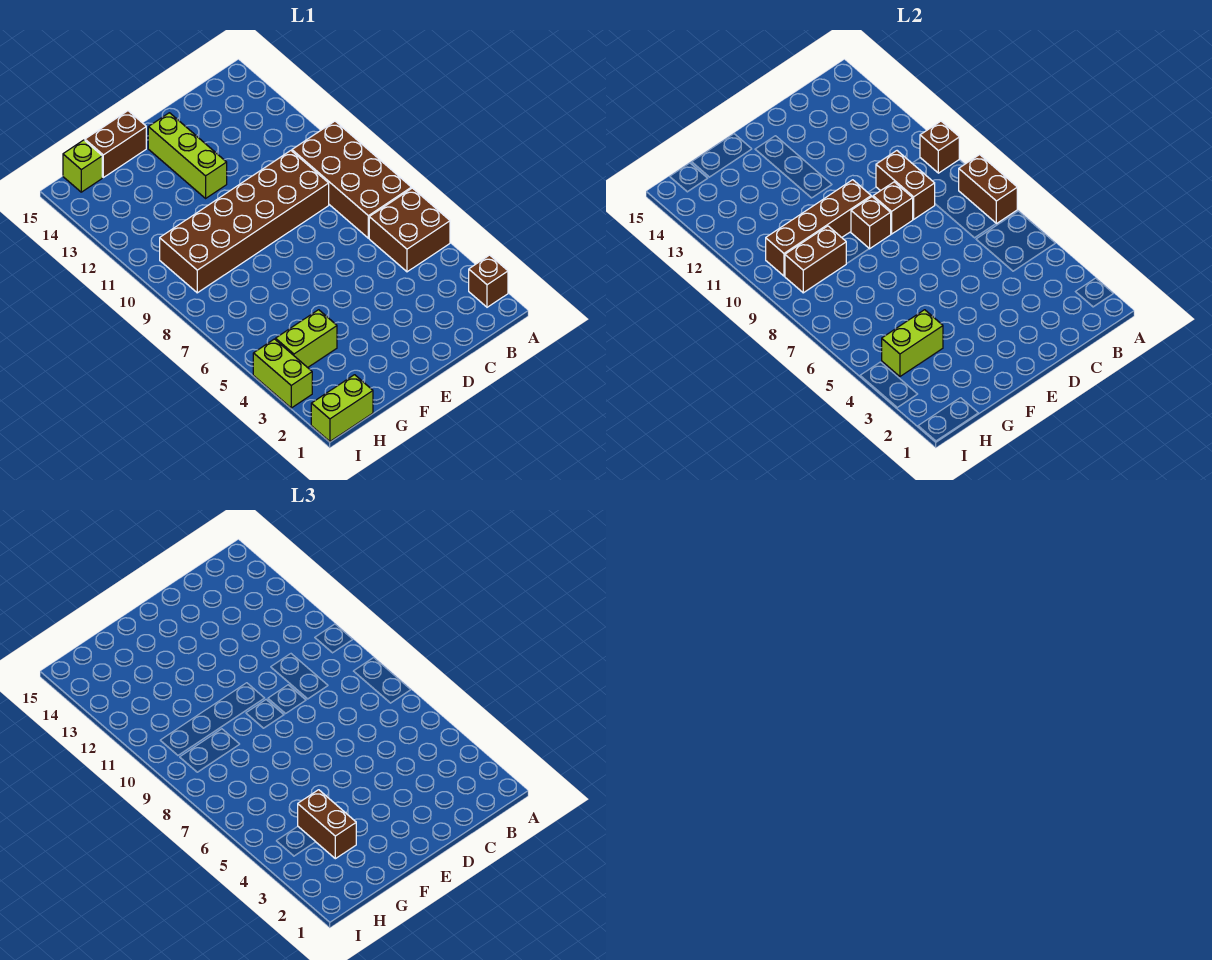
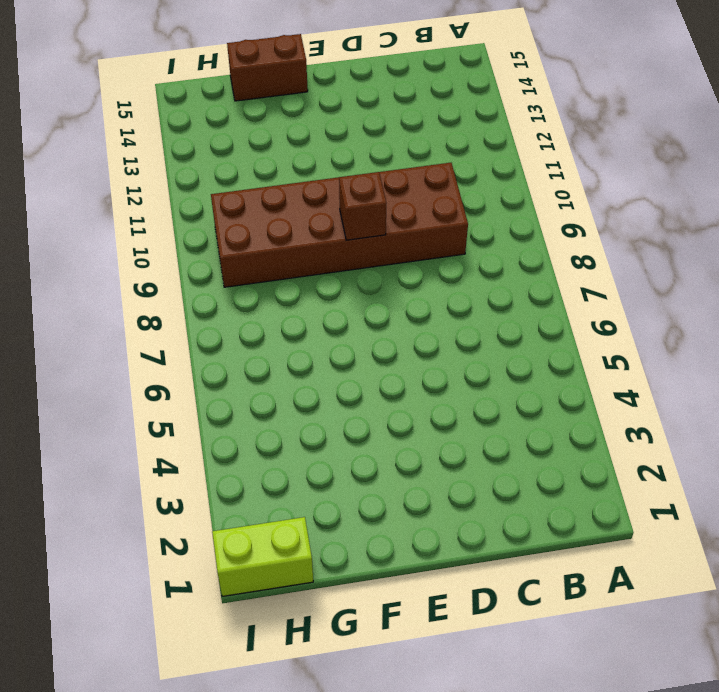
none -> brown 1x1 brick [469,255,508,307]
none -> brown 2x2 brick [369,188,450,272]
none -> brown 2x4 brick [292,121,411,238]

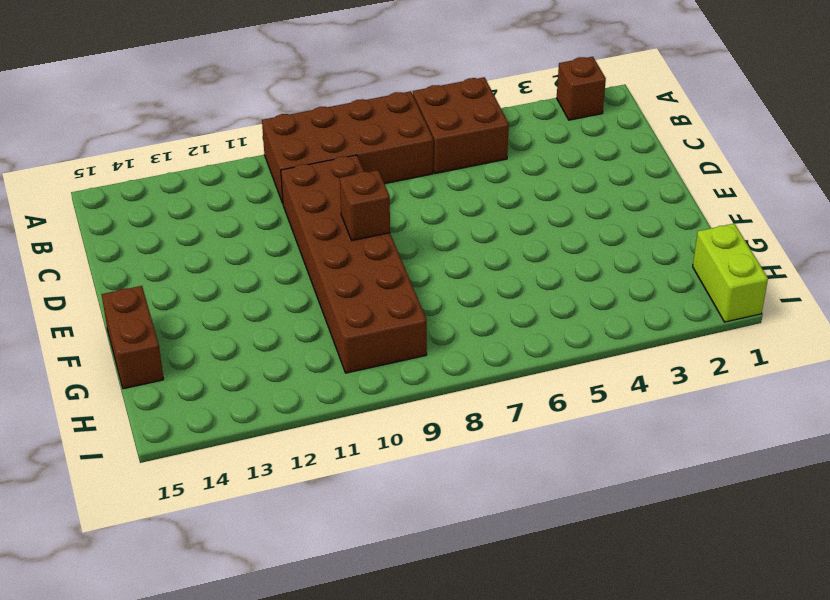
none -> lime 1x3 brick [148,113,227,198]
none -> lime 1x2 brick [276,310,337,368]
none -> lime 1x1 brick [63,140,102,192]

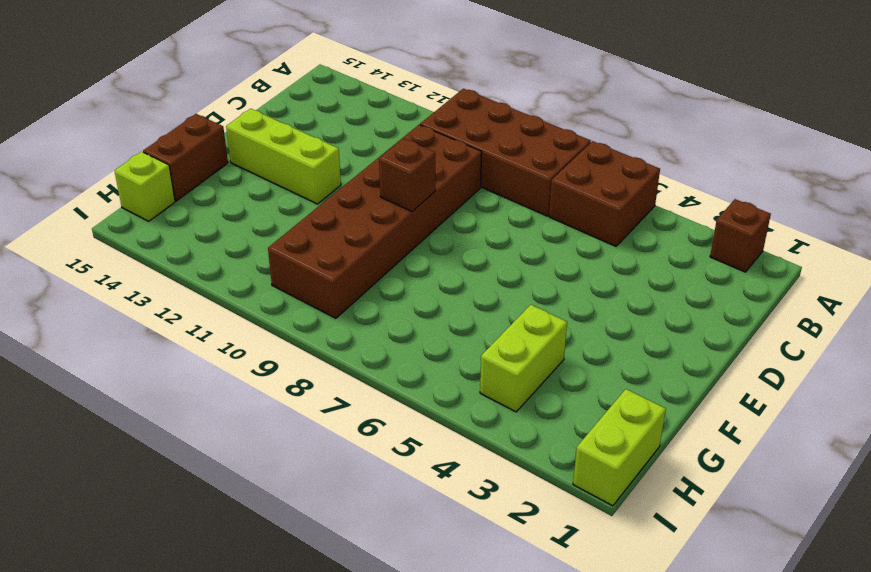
none -> lime 1x2 brick [253,339,312,408]
none -> brown 1x2 brick [959,155,1017,224]
none -> brown 1x1 brick [920,121,959,173]

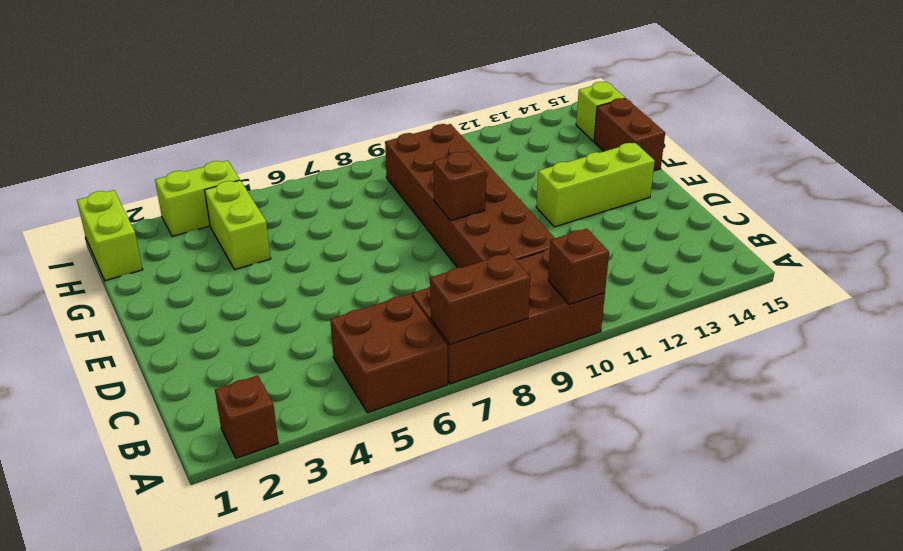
none -> brown 1x2 brick [876,151,935,219]
none -> brown 1x1 brick [873,182,913,234]
none -> brown 1x4 brick [766,180,871,276]

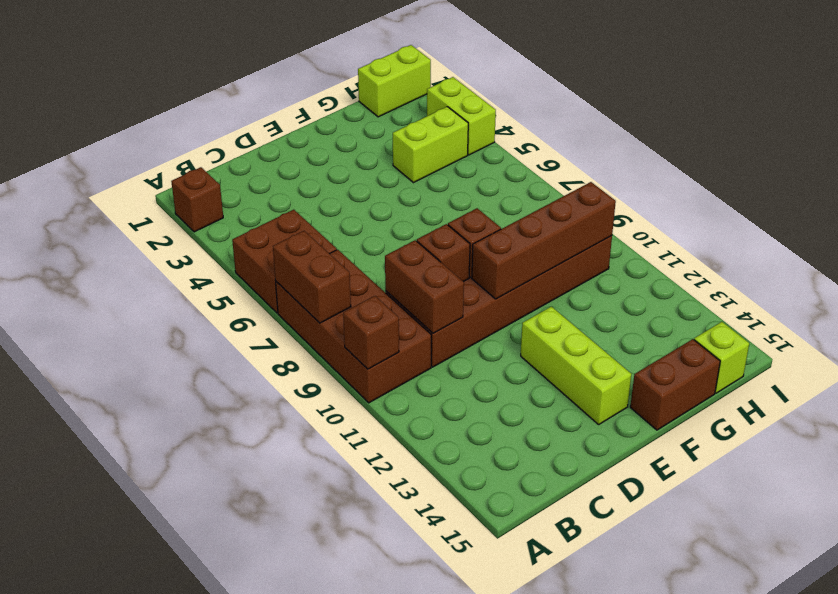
none -> lime 1x2 brick [882,310,943,376]
none -> brown 1x2 brick [785,226,846,293]
none -> brown 1x2 brick [298,790,356,859]

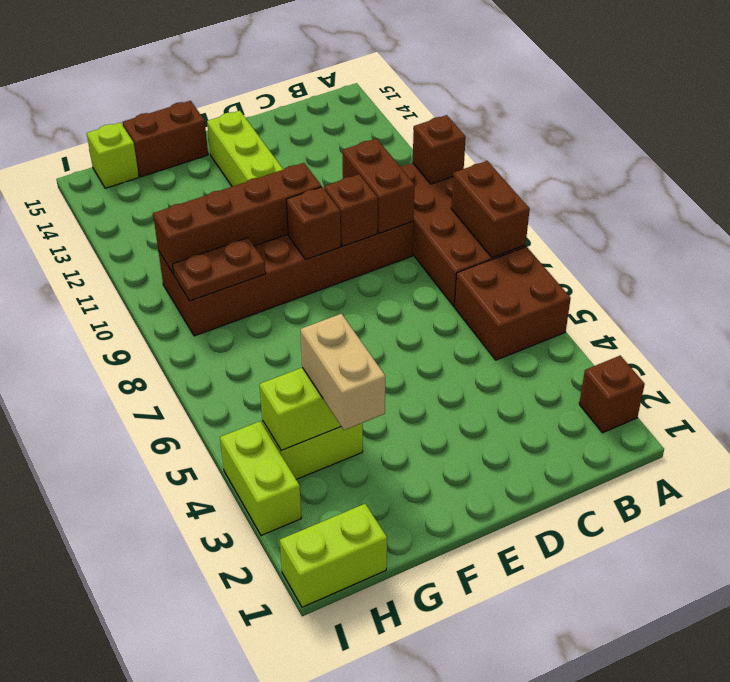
tan 1x2 brick [300,314,385,430] -> brown 1x2 brick [298,790,356,859]
brown 1x2 plate [173,238,266,301] -> brown 1x2 brick [785,226,846,293]

